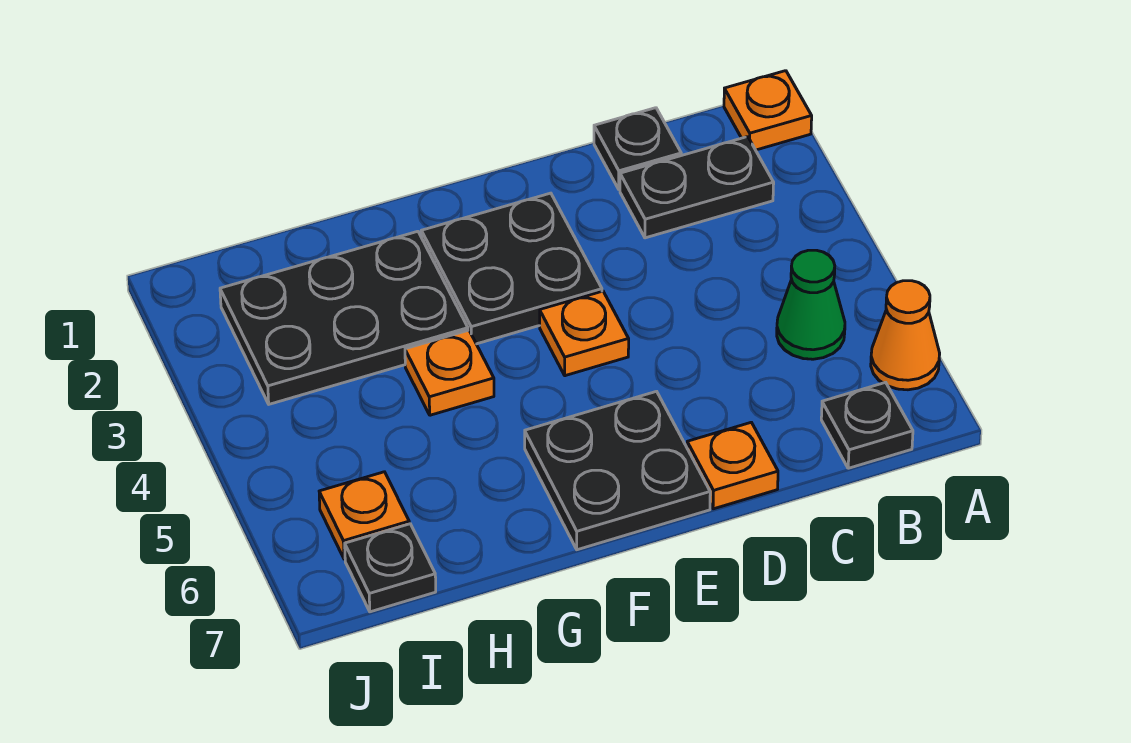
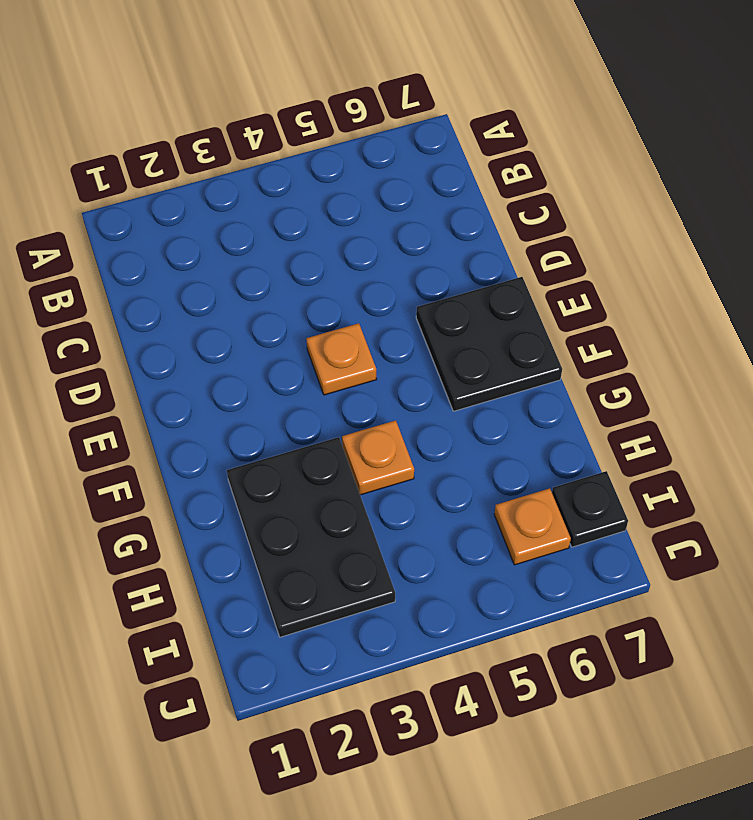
none -> orange 1x1 plate [724,71,812,150]
none -> orange 1x1 cone [871,281,940,390]
none -> black 1x2 plate [620,137,774,238]

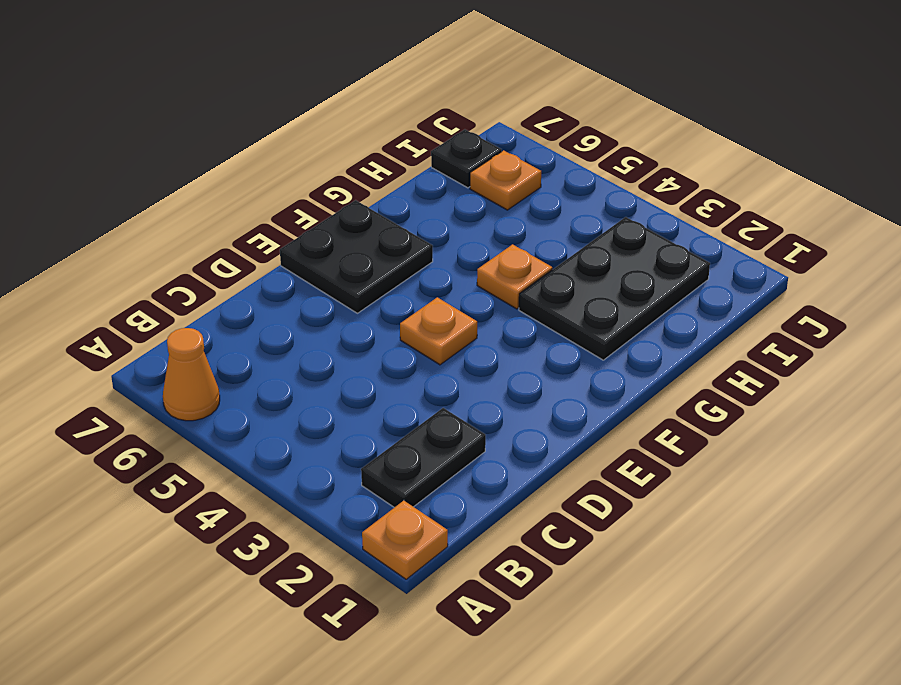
none -> green 1x1 cone [777,250,845,359]
none -> black 1x1 plate [821,382,913,468]
none -> black 1x1 plate [594,108,681,189]

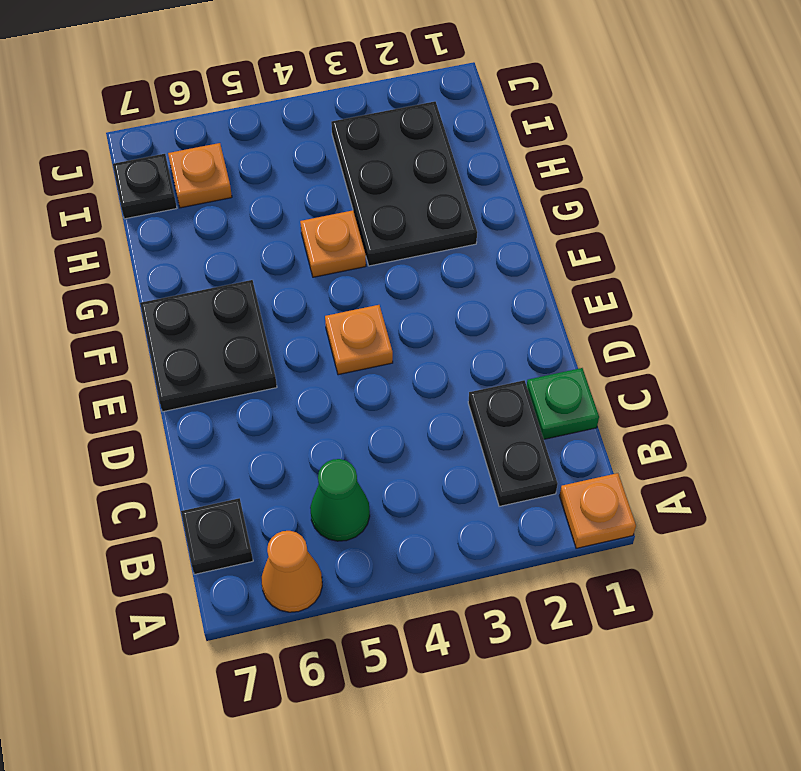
green 1x1 plate [527,368,599,439] -> black 1x1 plate [594,108,681,189]
none -> orange 1x1 plate [687,422,778,509]
none -> black 2x2 plate [421,193,602,344]

